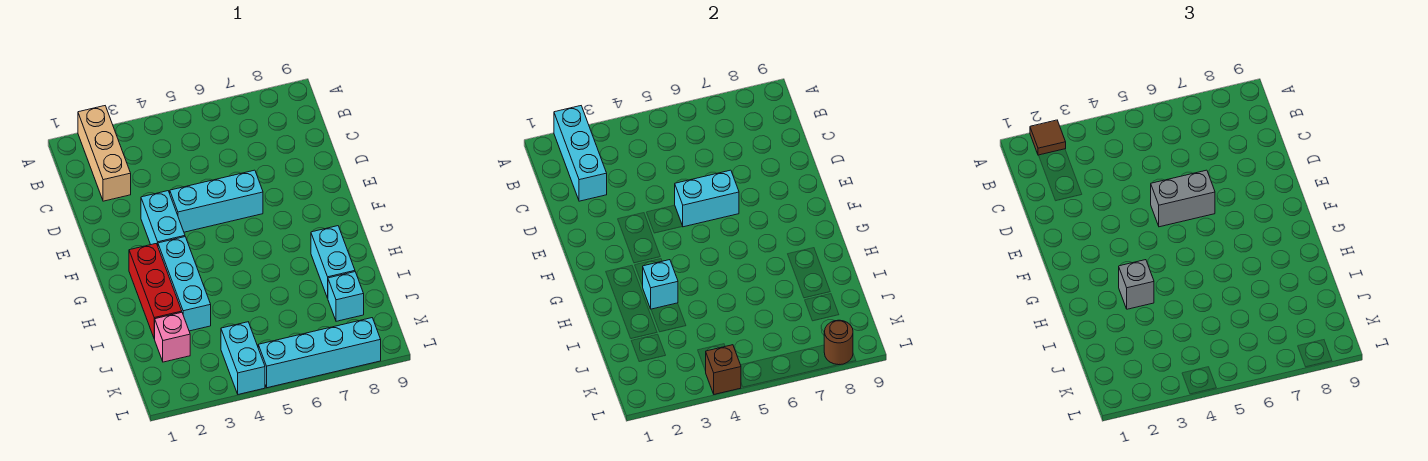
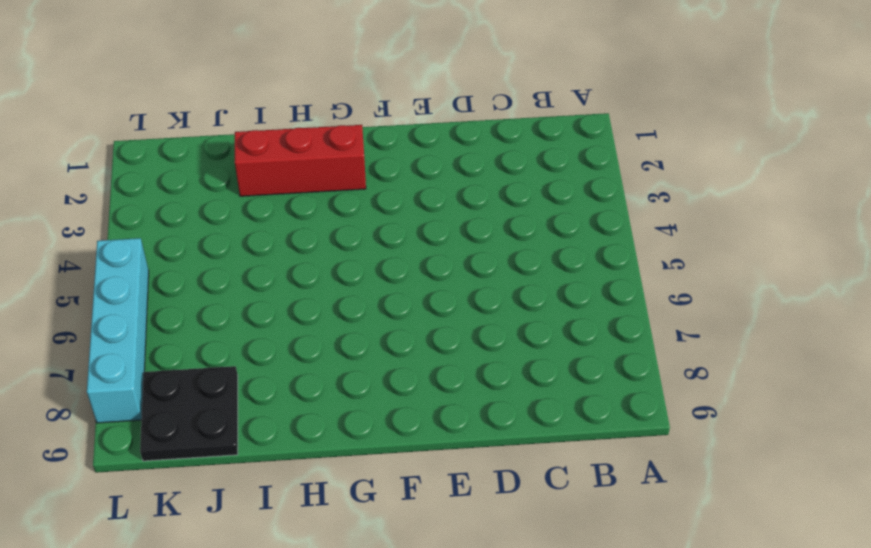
black 2x2 plate [140,366,238,461] -> cyan 1x1 brick [328,272,364,321]
none -> tan 1x3 brick [78,106,131,201]
none -> cyan 1x2 brick [141,191,185,245]
none -> cyan 1x3 brick [170,170,263,232]

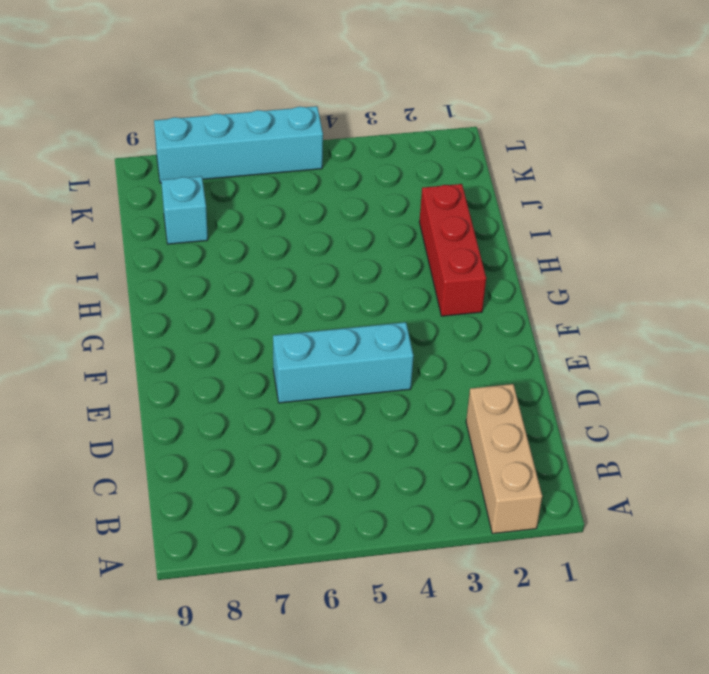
none -> cyan 1x2 brick [141,191,185,245]
none -> cyan 1x3 brick [158,237,211,331]
none -> cyan 1x2 brick [311,226,355,298]

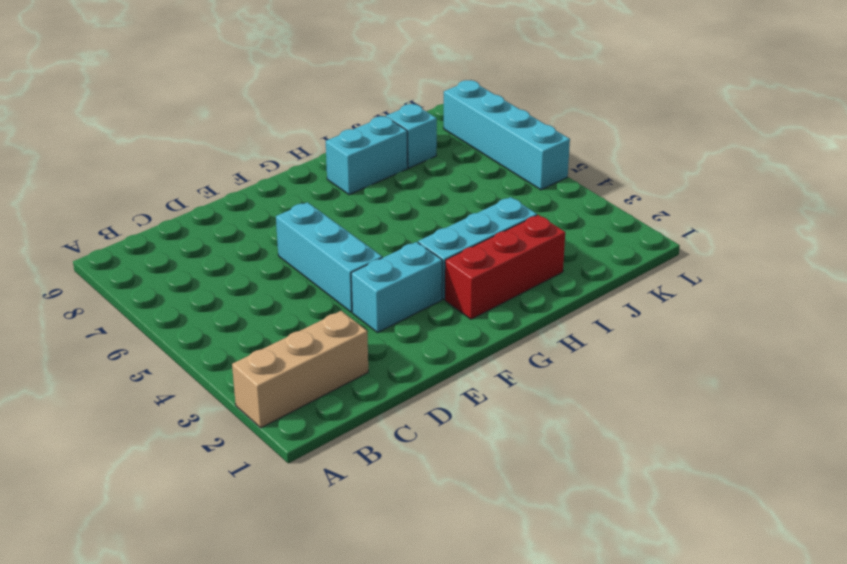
none -> pink 1x1 brick [155,312,190,362]
none -> cyan 1x2 brick [221,322,265,394]
none -> cyan 1x3 brick [554,106,607,201]

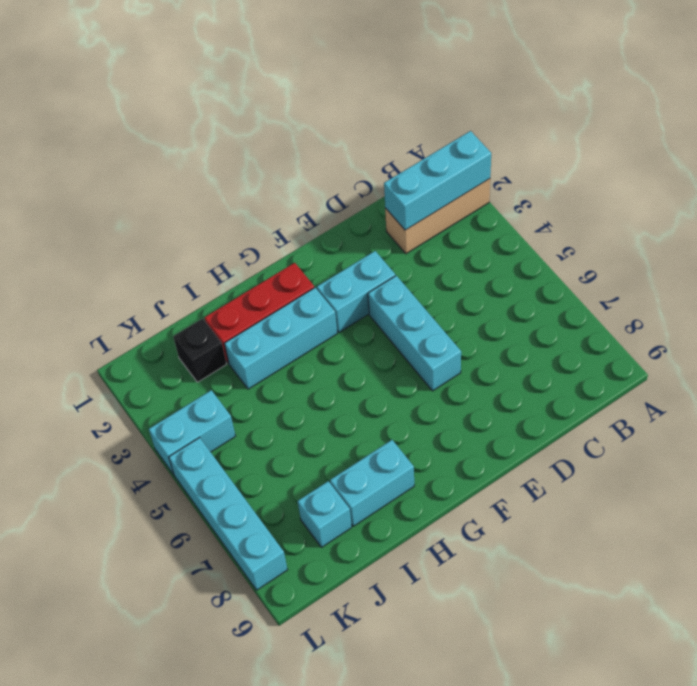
black 1x1 brick [173,318,226,382] -> pink 1x1 brick [155,312,190,362]
none -> cyan 1x2 brick [675,170,739,227]
none -> cyan 1x1 brick [643,260,678,309]
none -> brown 1x1 brick [706,345,741,394]

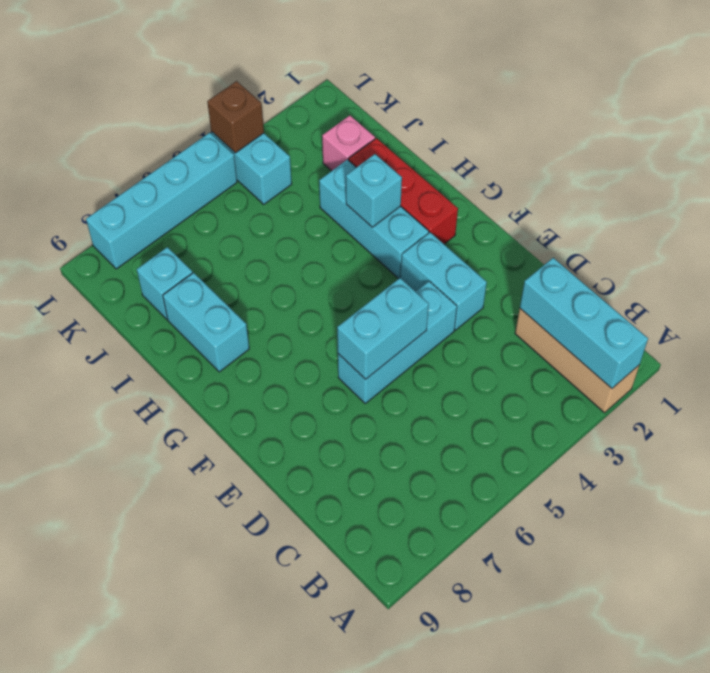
none -> brown 1x1 round brick [824,320,853,365]
none -> brown 1x1 tile [1030,120,1066,155]
none -> grey 1x2 brick [1151,170,1215,227]

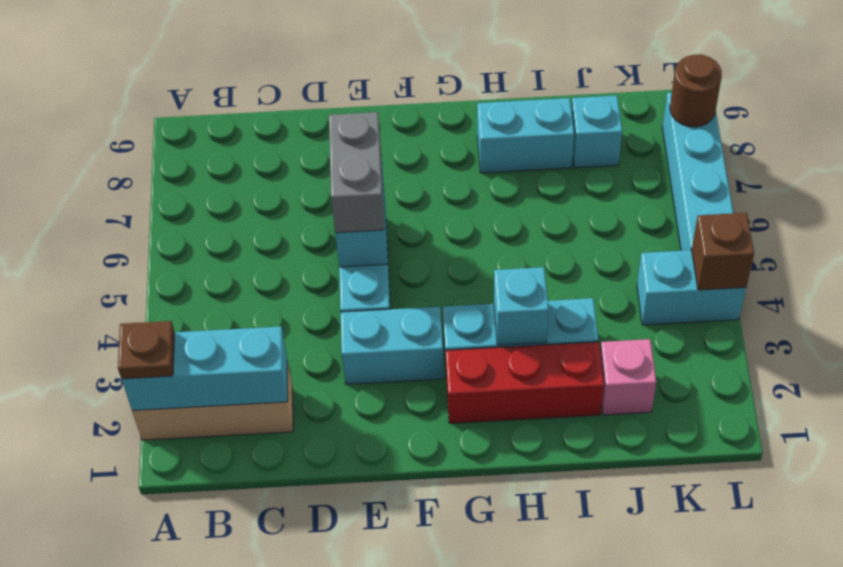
brown 1x1 plate [118,321,174,379] -> brown 1x1 tile [1030,120,1066,155]
none -> grey 1x1 brick [1119,260,1154,309]

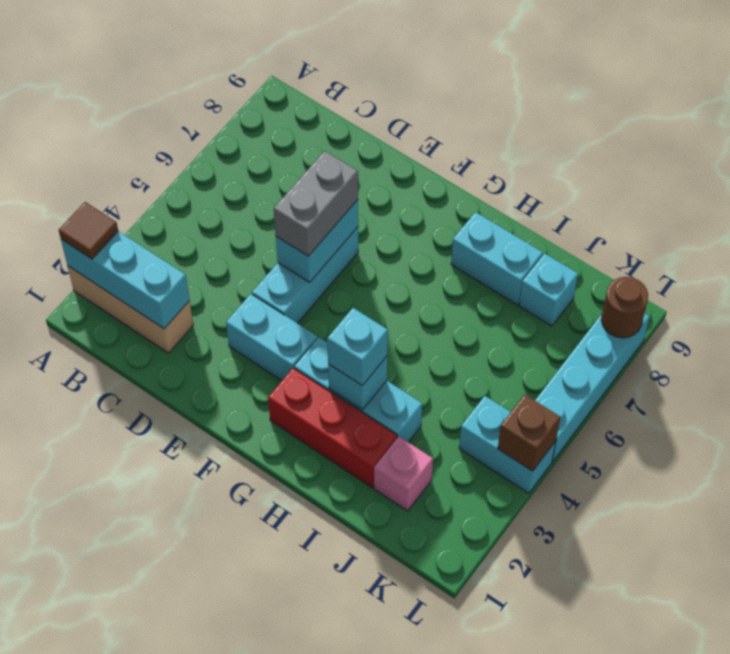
cyan 1x1 brick [327,308,388,386] -> grey 1x1 brick [1119,260,1154,309]

